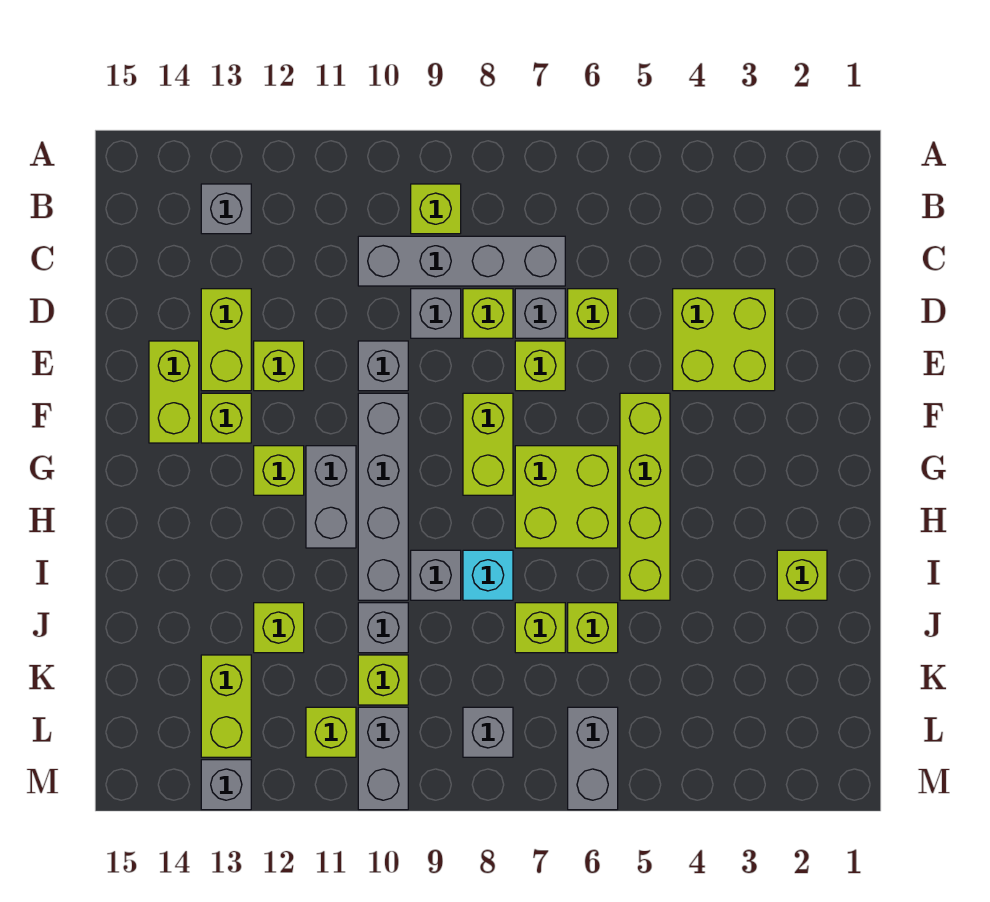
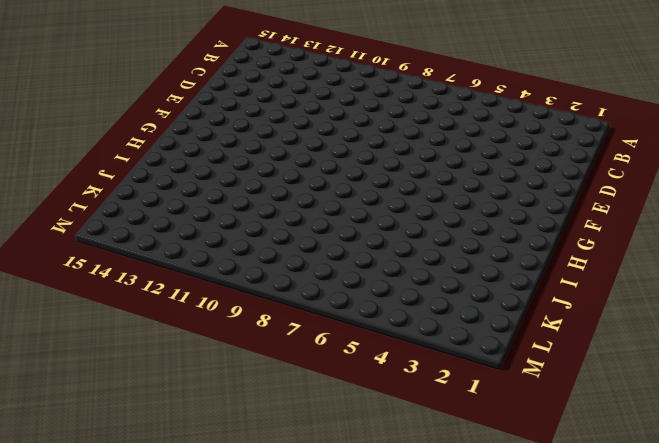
none -> lime 1x1 brick [411,184,461,234]
none -> grey 1x1 brick [201,184,251,234]
none -> grey 1x4 brick [358,236,565,286]
none -> lime 2x2 brick [673,289,775,391]

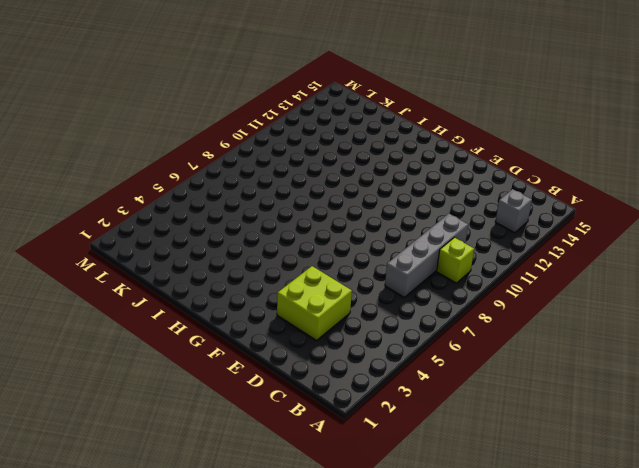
none -> lime 1x1 brick [568,289,618,338]
none -> grey 1x1 brick [515,289,565,338]
none -> lime 1x1 brick [463,289,513,338]
none -> grey 1x1 brick [411,289,461,338]

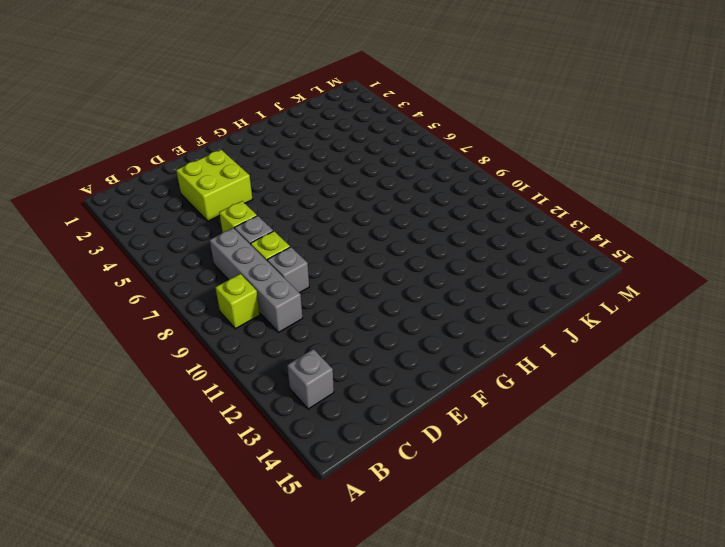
none -> lime 1x2 brick [201,289,251,391]
none -> lime 1x1 brick [515,341,565,391]
none -> grey 1x1 brick [358,341,408,391]
none -> lime 1x1 brick [254,341,304,391]

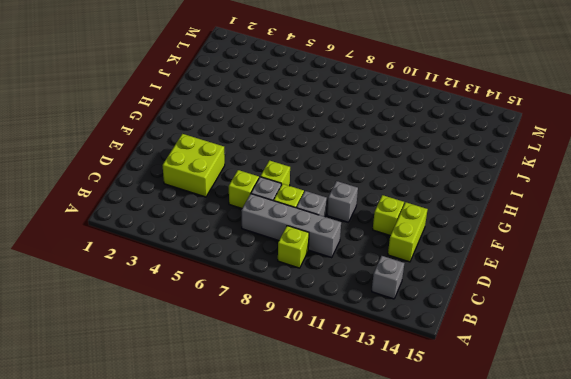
none -> lime 1x2 brick [149,341,199,443]
none -> lime 1x4 brick [620,393,670,600]
none -> lime 1x2 brick [463,393,513,495]
none -> grey 1x4 brick [358,393,408,600]

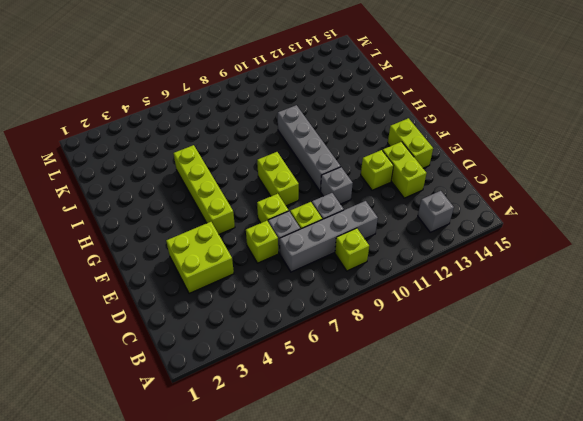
none -> lime 1x1 brick [201,393,251,443]
none -> lime 2x2 brick [515,446,618,548]
none -> grey 1x2 brick [306,446,356,548]
none -> lime 1x1 brick [254,446,304,495]

